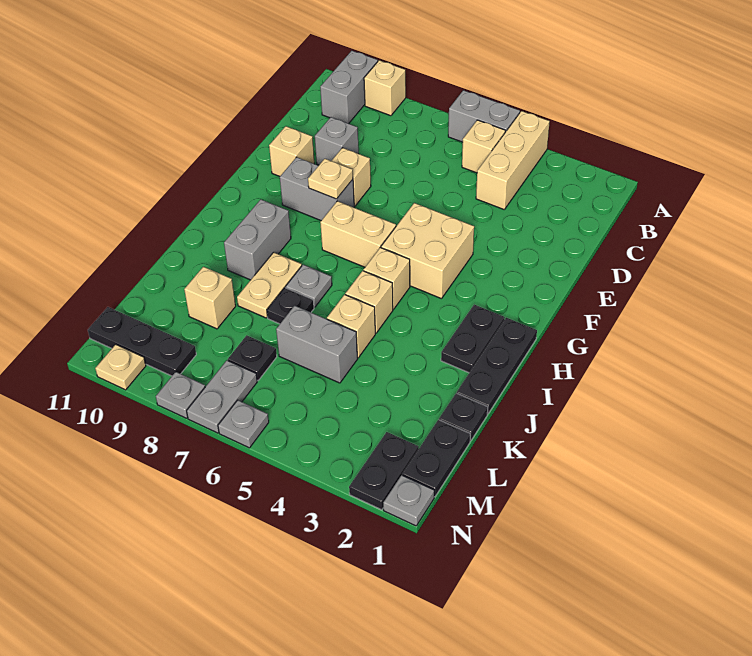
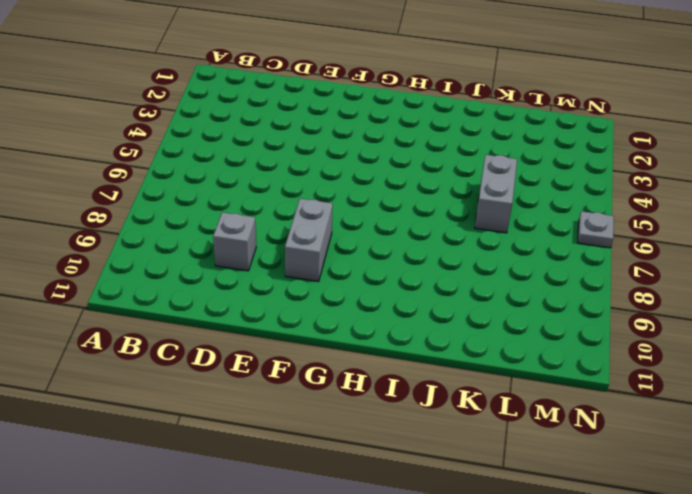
none -> tan 1x3 brick [476,111,550,209]
none -> grey 1x2 brick [448,90,520,142]
none -> tan 1x1 brick [364,60,406,116]
none -> grey 1x2 brick [320,51,378,124]

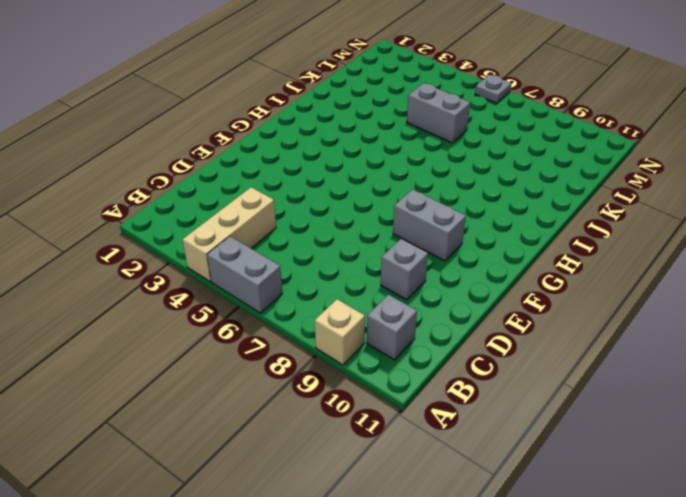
grey 1x1 brick [367,295,417,360] -> grey 1x2 brick [320,51,378,124]
none -> tan 1x1 brick [462,120,505,173]
none -> tan 1x1 brick [332,148,371,206]
none -> tan 1x1 brick [269,126,314,176]
none -> tan 2x2 brick [381,203,474,299]

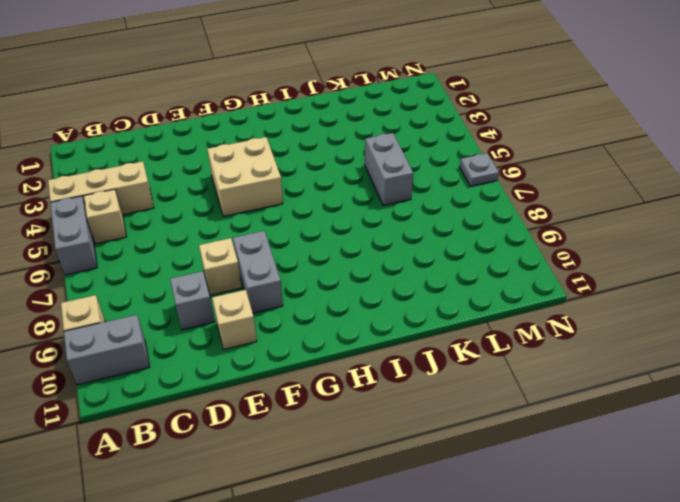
none -> tan 1x2 brick [320,201,396,267]
none -> black 1x3 plate [457,318,537,414]
none -> black 1x2 plate [441,305,505,373]
none -> tan 1x1 brick [363,248,410,309]

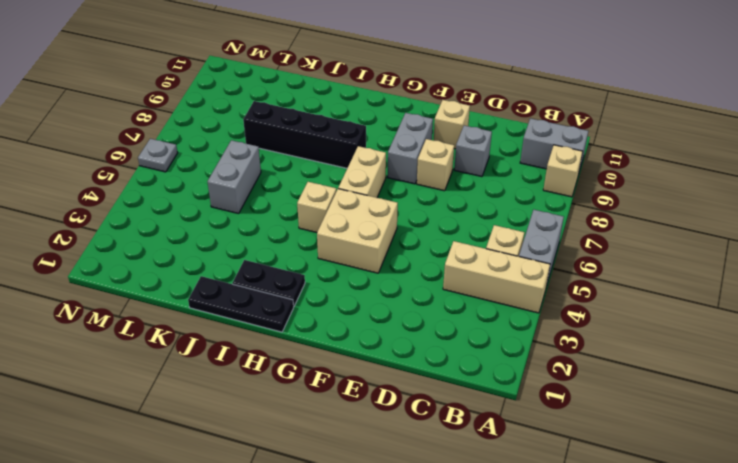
black 1x4 brick [243,101,366,168] -> tan 1x2 plate [237,252,302,318]
none -> grey 1x2 brick [224,199,291,280]
none -> tan 1x1 brick [345,271,393,333]
none -> grey 1x1 plate [286,265,332,307]
none -> tan 1x1 brick [327,295,375,358]

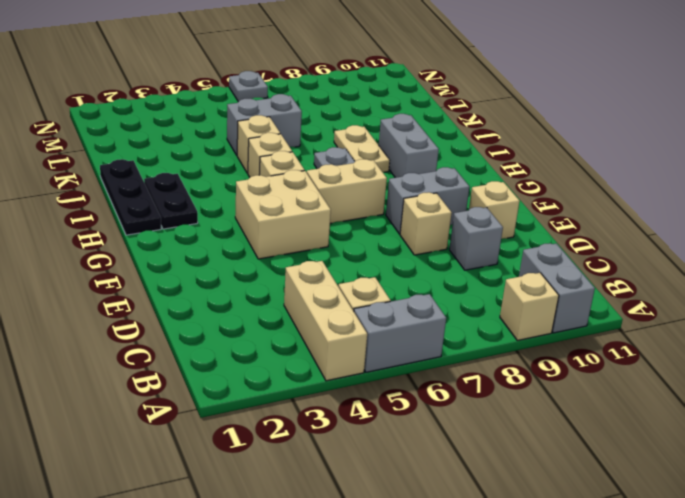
none -> black 1x1 plate [267,288,314,324]
none -> black 1x1 plate [439,393,488,441]
none -> tan 1x1 brick [184,267,236,329]
none -> black 1x2 plate [402,420,470,497]

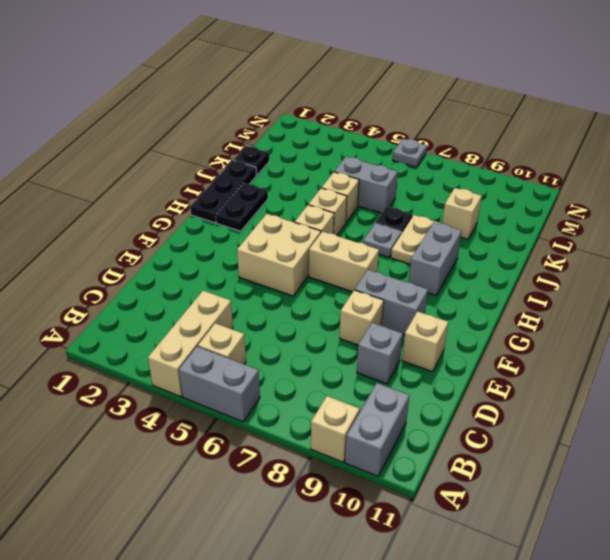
none -> black 1x2 plate [402,420,470,497]
none -> black 1x1 plate [228,335,277,381]
none -> black 1x2 plate [349,432,419,510]
none -> grey 1x2 plate [187,360,257,433]

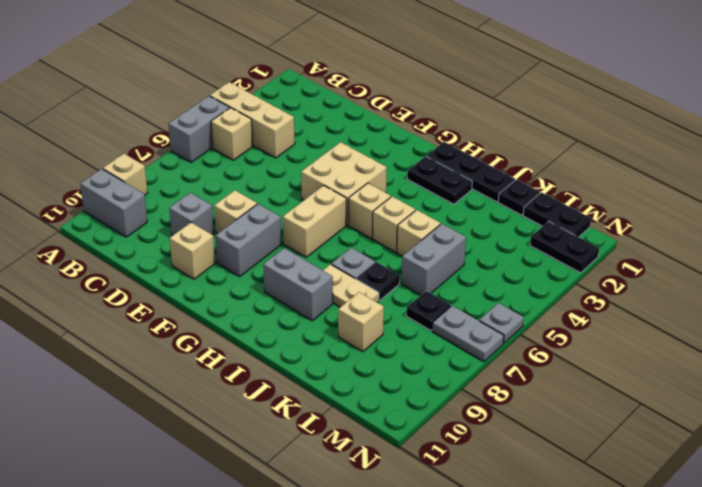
none -> black 1x3 plate [88,307,196,376]
none -> grey 1x1 plate [383,475,434,526]
none -> grey 1x1 plate [156,372,205,418]
none -> tan 1x1 plate [95,345,146,390]

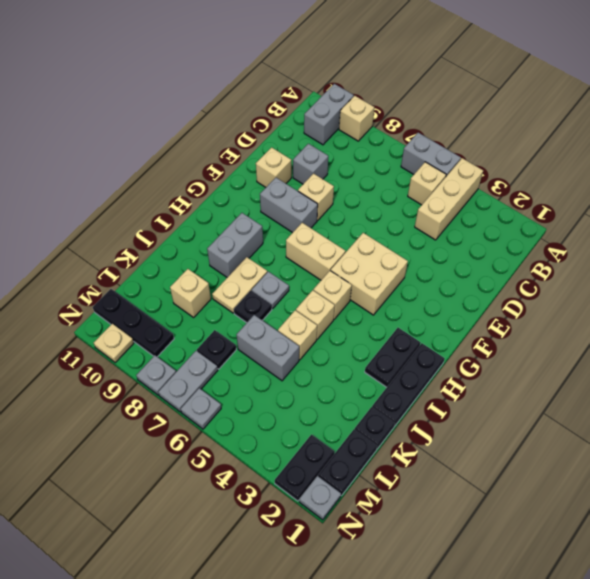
none -> tan 1x1 plate [308,159,353,199]

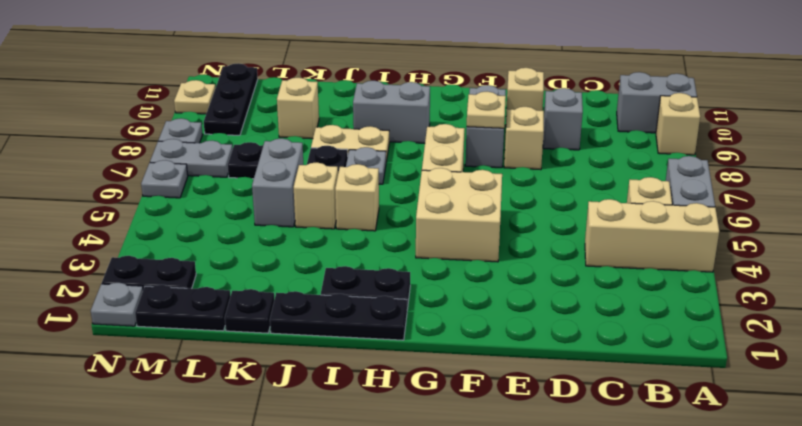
none -> tan 1x1 brick [363,248,410,309]

